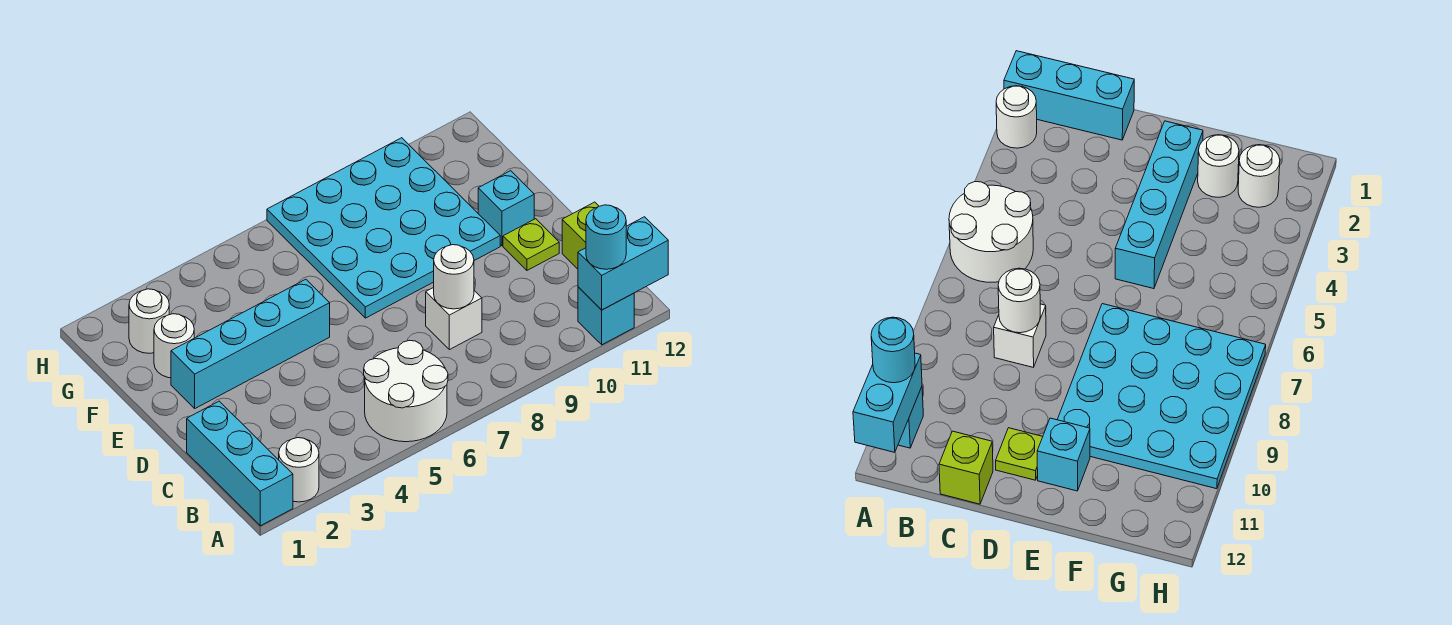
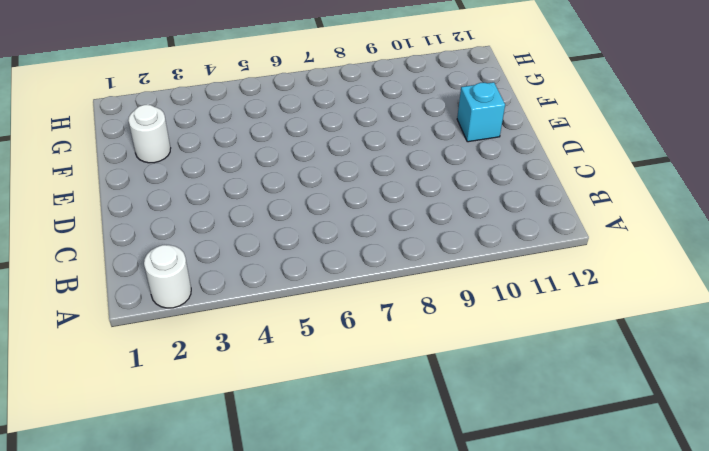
none -> cyan 1x3 brick [187,401,293,526]
none -> white 2x2 round brick [364,340,448,442]
none -> cyan 1x1 brick [578,287,634,345]

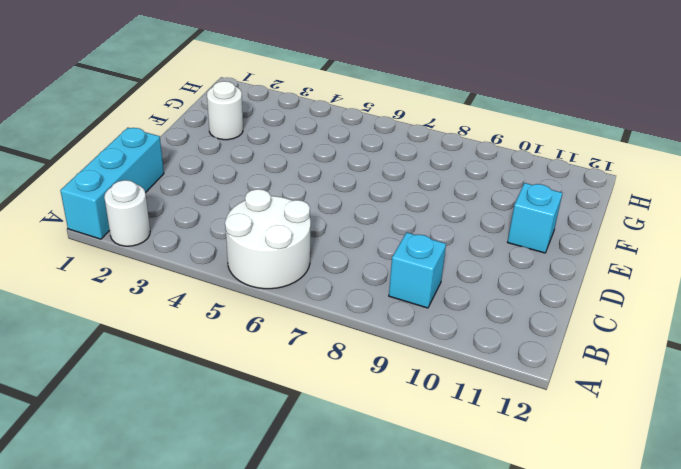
cyan 1x1 brick [389,232,446,308] -> cyan 1x1 brick moved to [578,287,634,345]
none -> white 1x1 brick [426,287,482,350]
none -> lime 1x1 brick [562,202,599,269]
none -> lime 1x1 plate [503,219,559,270]

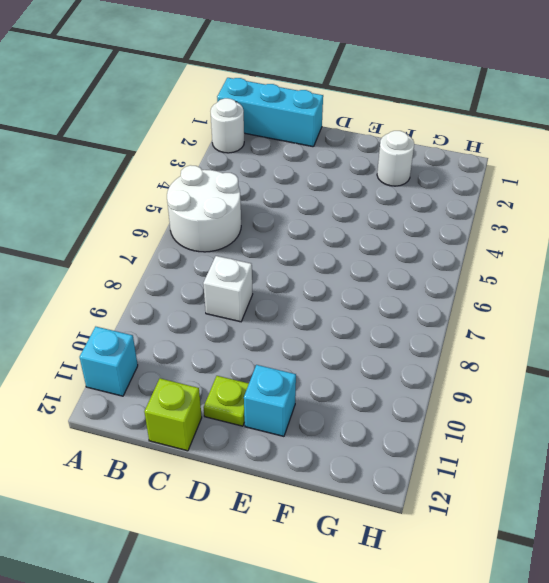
none -> cyan 1x4 brick [171,279,330,408]
none -> cyan 4x4 plate [267,138,500,318]
none -> white 1x1 round brick [129,289,169,353]

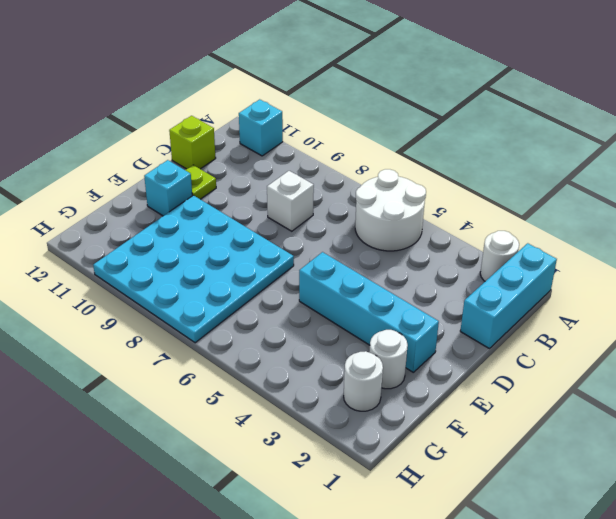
none -> cyan 1x2 brick [578,217,668,310]
none -> white 1x1 round brick [434,245,474,309]
none -> cyan 1x1 round brick [586,205,626,269]

